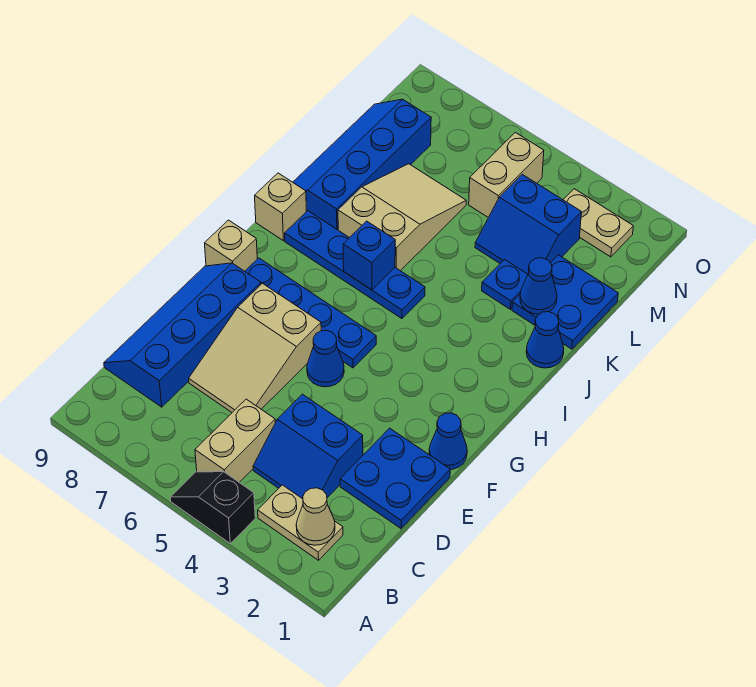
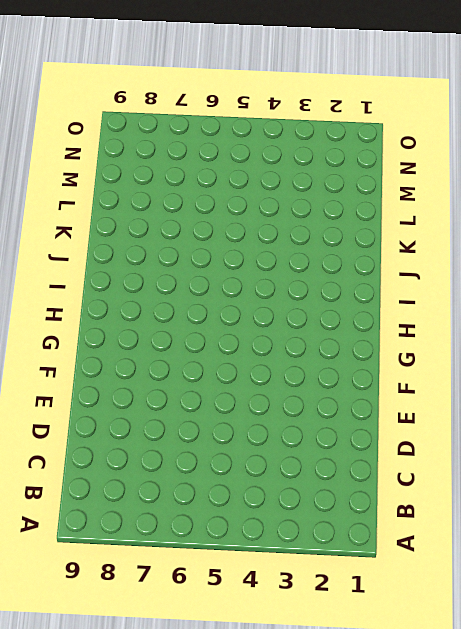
none -> black 1x2 slope [170,472,255,543]
none -> tan 1x2 plate [258,485,343,560]
none -> tan 1x2 brick [195,399,275,482]

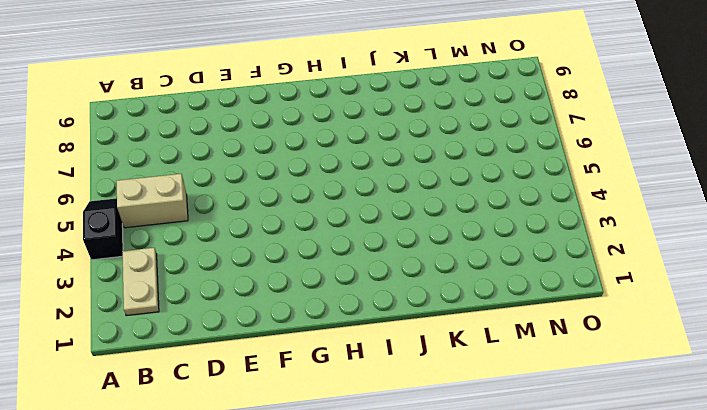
none -> blue 2x2 slope [253,394,363,499]
none -> blue 2x4 slope [104,263,261,407]
none -> blue 2x2 plate [340,428,450,528]

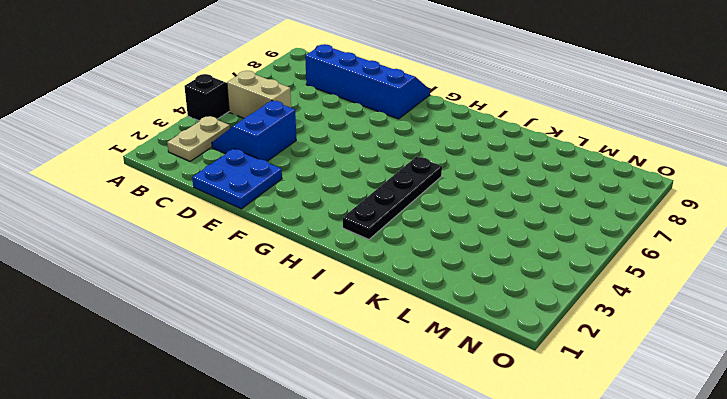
black 1x4 plate [343,157,442,239] -> blue 1x4 plate [285,211,425,319]
none -> tan 2x3 slope [189,283,321,412]
none -> blue 1x1 cone [429,413,467,469]
none -> blue 1x1 cone [307,330,344,387]

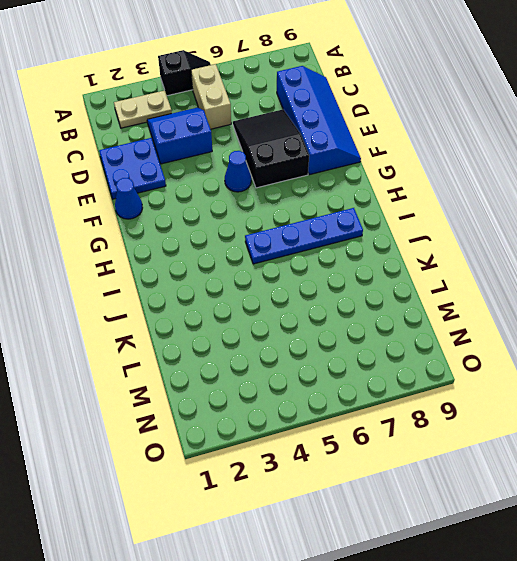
black 2x3 slope [233,109,309,188] -> tan 2x3 slope [189,283,321,412]
none -> blue 1x4 plate [245,258,376,368]
none -> tan 1x1 brick [205,220,257,271]
none -> tan 1x1 brick [255,173,306,241]

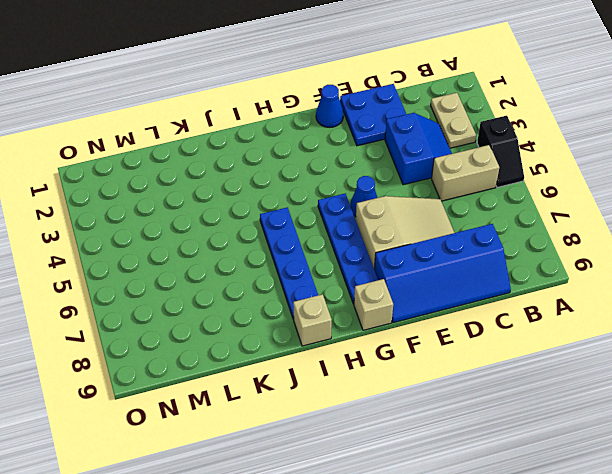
none -> blue 1x1 cone [526,312,564,368]
none -> tan 2x3 slope [338,164,466,271]
none -> blue 2x4 slope [293,99,431,230]

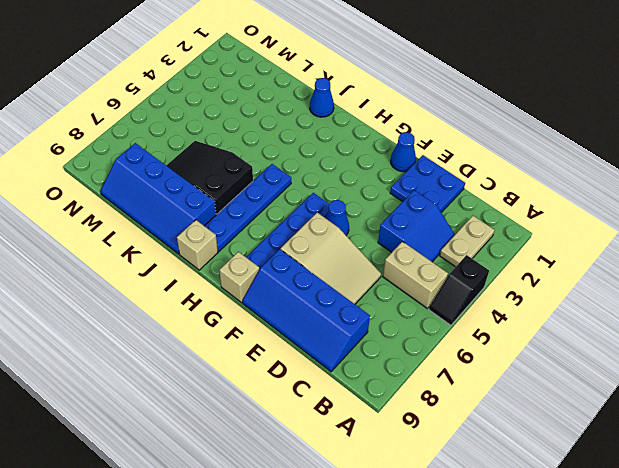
black 2x3 slope [166,141,253,215] -> tan 2x3 slope [338,164,466,271]
none -> blue 2x2 plate [512,255,618,349]
none -> blue 1x1 plate [482,259,528,309]
none -> blue 2x2 slope [475,174,581,274]

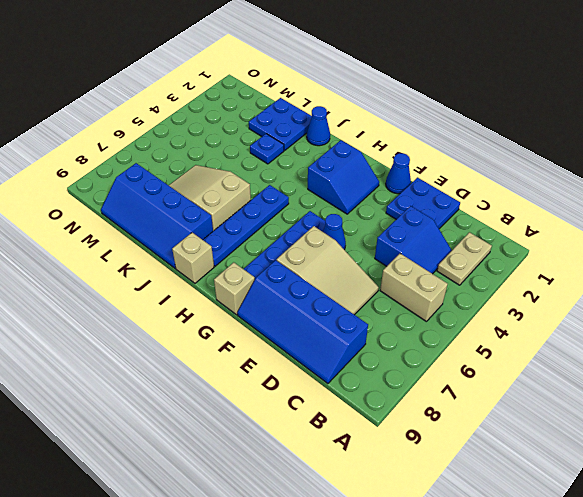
blue 2x2 slope [308,140,379,214] -> blue 2x2 slope moved to [475,174,581,274]
none -> black 1x2 slope [170,472,255,543]
none -> tan 1x2 brick [469,133,544,218]
none -> tan 1x2 plate [563,189,633,257]

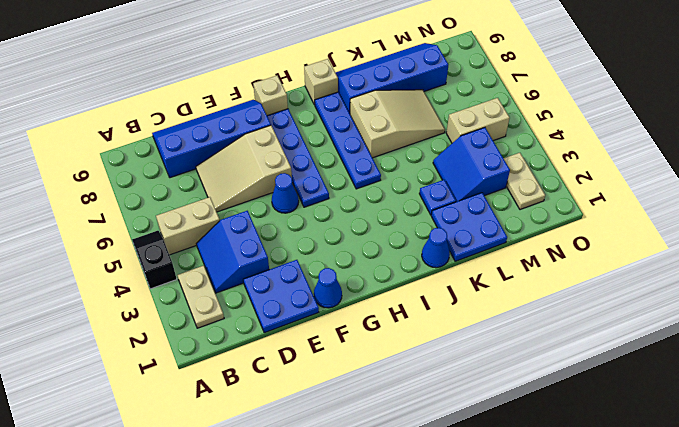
none -> tan 1x1 cone [296,488,335,545]
none -> blue 1x1 brick [343,221,395,290]
none -> blue 1x1 cone [520,258,557,314]

